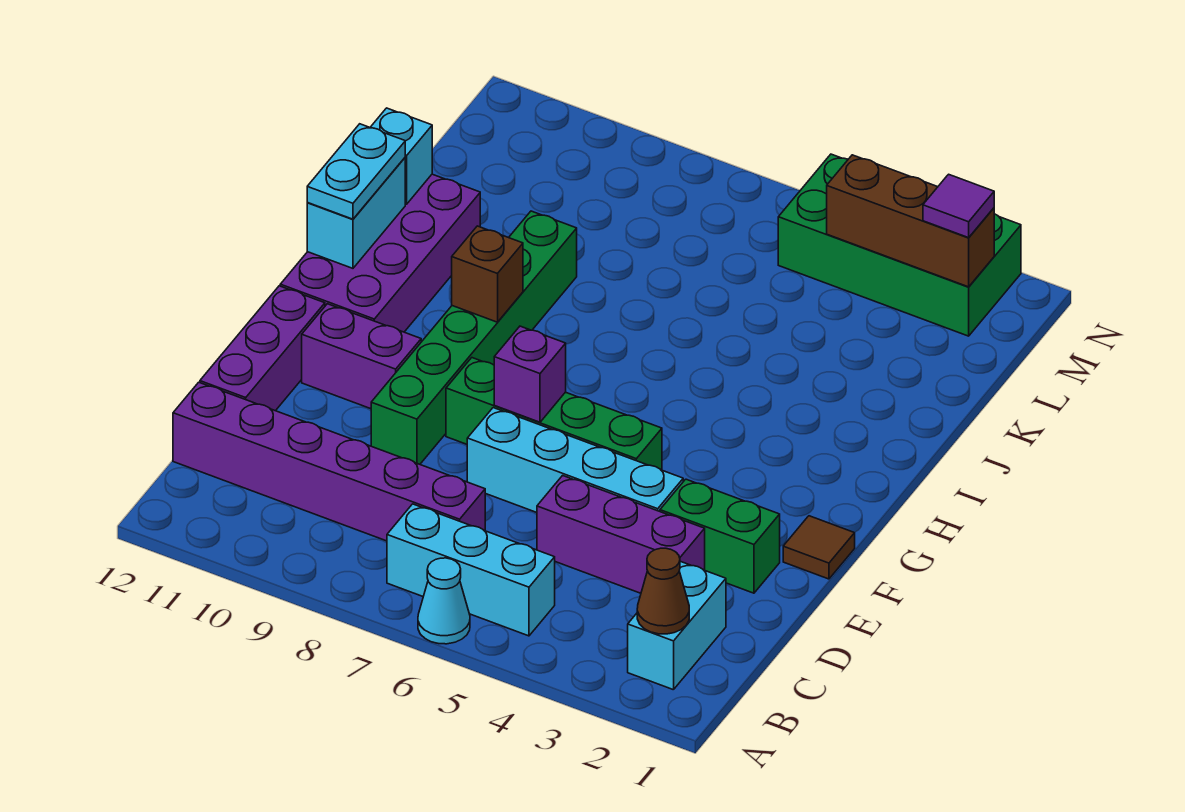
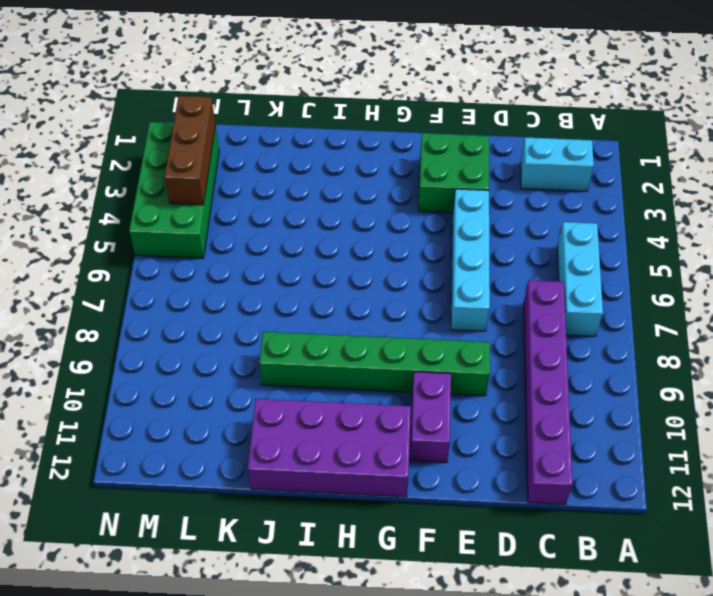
green 2x2 brick [418,133,489,213] -> green 1x2 brick [660,479,780,593]
none -> cyan 1x1 cone [418,558,470,644]
none -> purple 1x3 brick [537,476,705,593]
none -> purple 1x3 brick [200,286,325,411]

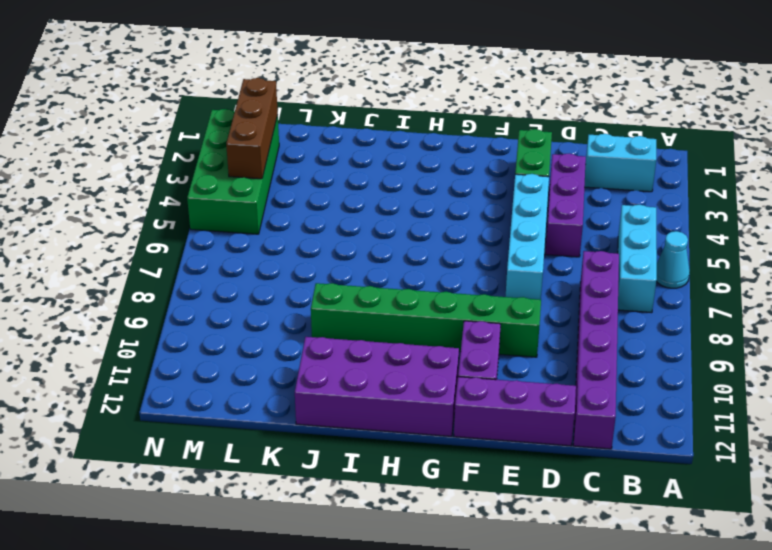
none -> brown 1x1 tile [783,516,855,579]
none -> green 1x4 brick [446,358,662,470]
none -> brown 1x1 cone [637,548,689,634]

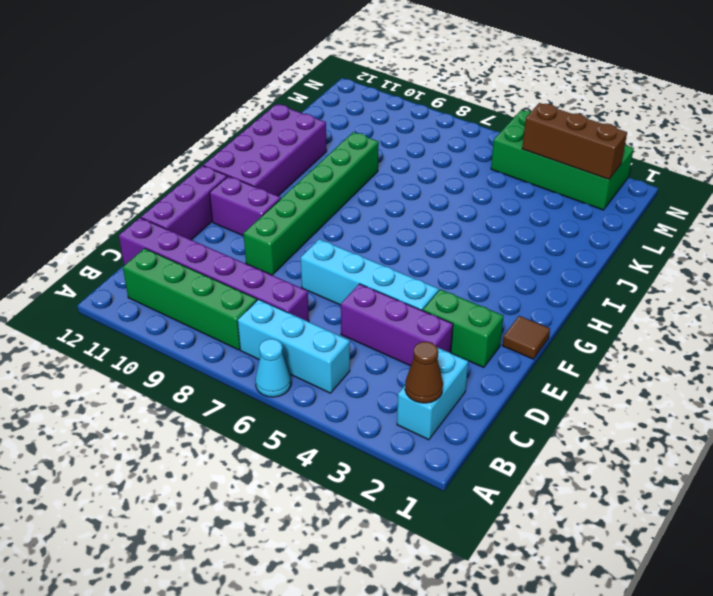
green 1x4 brick [123,248,257,350] -> green 1x4 brick moved to [446,358,662,470]
none -> purple 1x1 brick [494,326,566,422]
none -> brown 1x1 brick [452,226,523,322]
none -> cyan 1x2 brick [307,158,405,268]

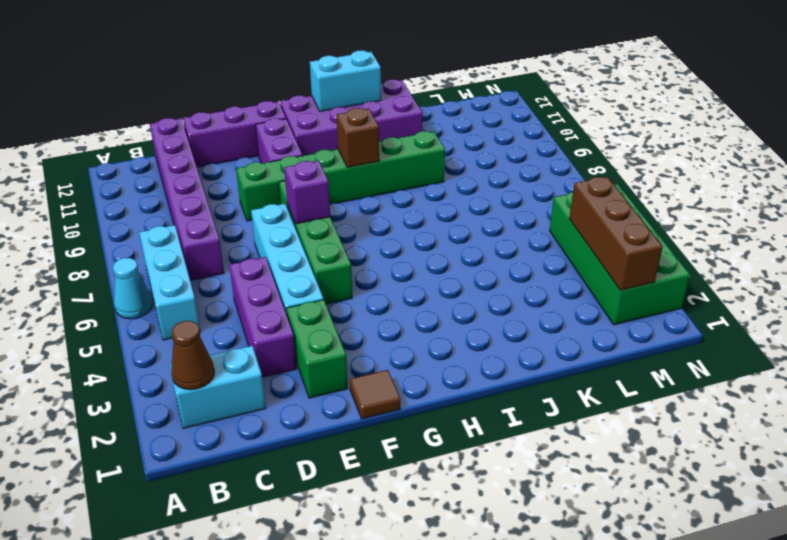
none -> cyan 1x1 brick [370,108,432,204]
none -> cyan 1x2 plate [307,124,405,219]
none -> purple 1x1 tile [923,174,994,238]

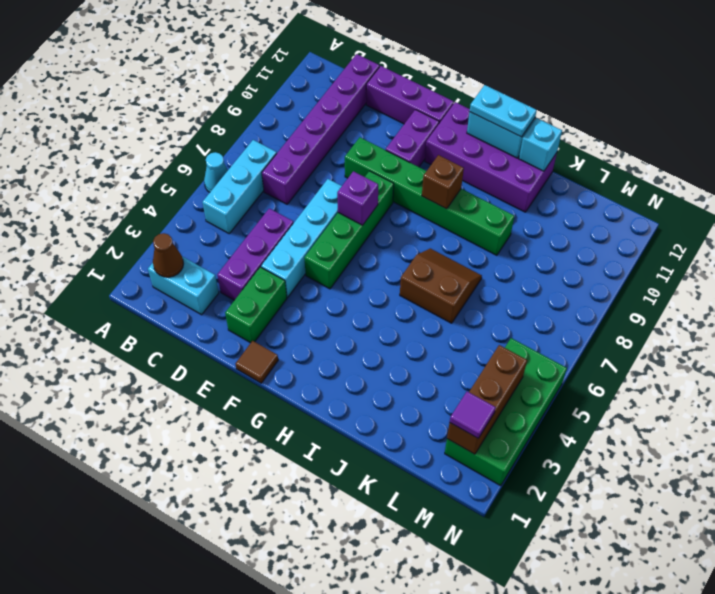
brown 2x2 slope [400,248,482,323] -> none

